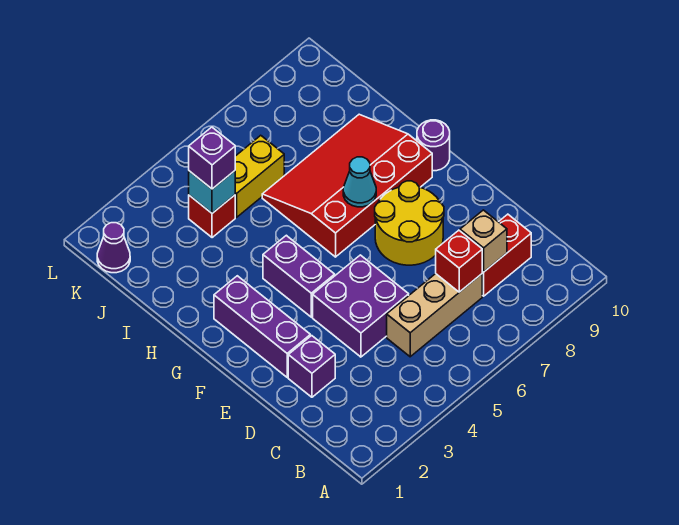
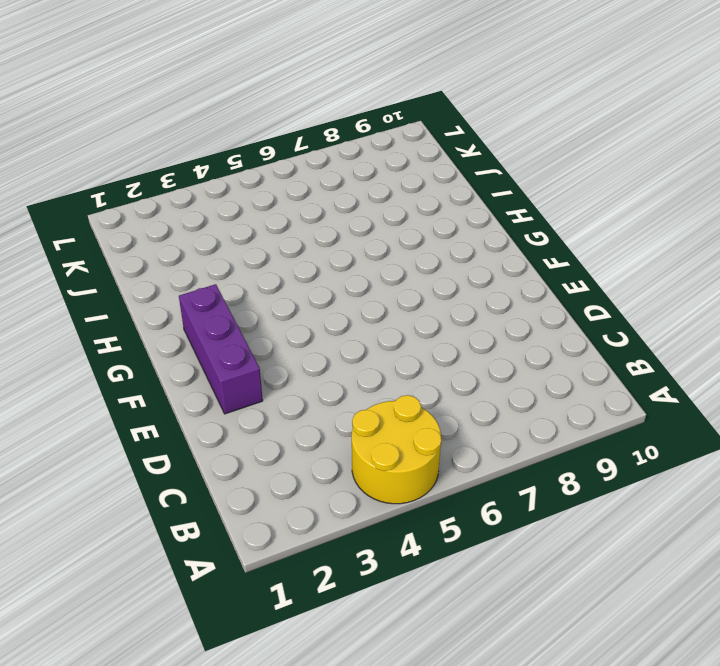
yellow 2x2 round brick [352,395,441,504] -> yellow 2x2 round brick moved to [375,181,444,265]
none -> tan 1x3 brick [387,274,482,357]
none -> red 1x2 brick [482,214,531,296]
none -> purple 1x1 brick [288,336,335,397]

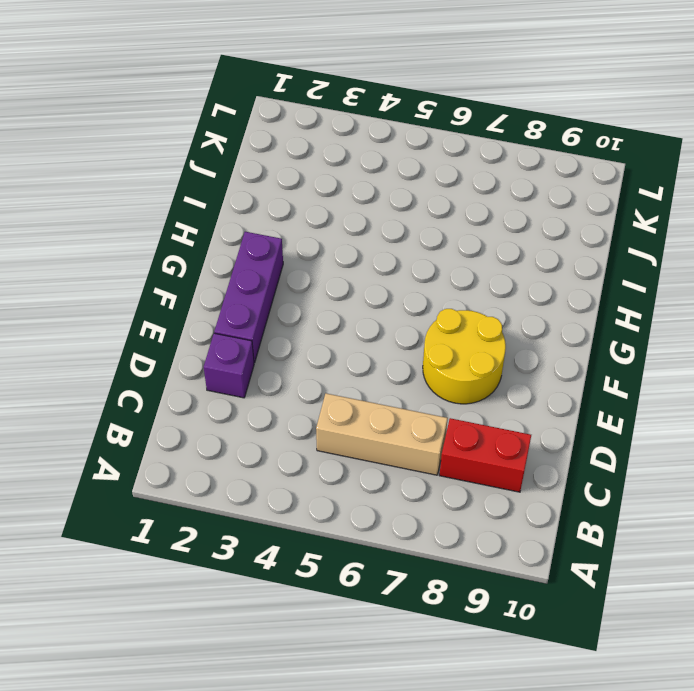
none -> purple 2x2 brick [313,255,409,357]
none -> purple 1x2 brick [263,235,335,317]
none -> red 3x4 slope [262,114,432,257]

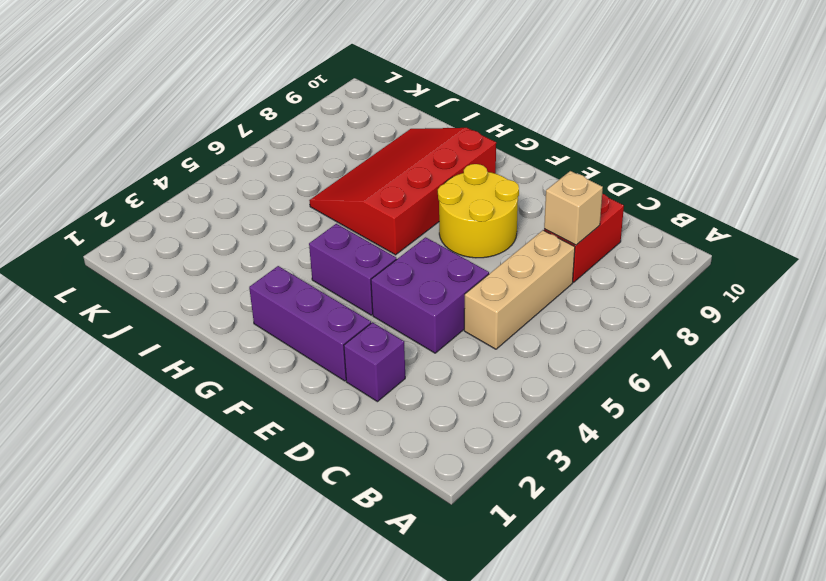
none -> purple 1x1 round brick [417,120,450,171]
none -> red 1x1 brick [189,195,235,238]
none -> yellow 1x2 brick [235,135,284,217]

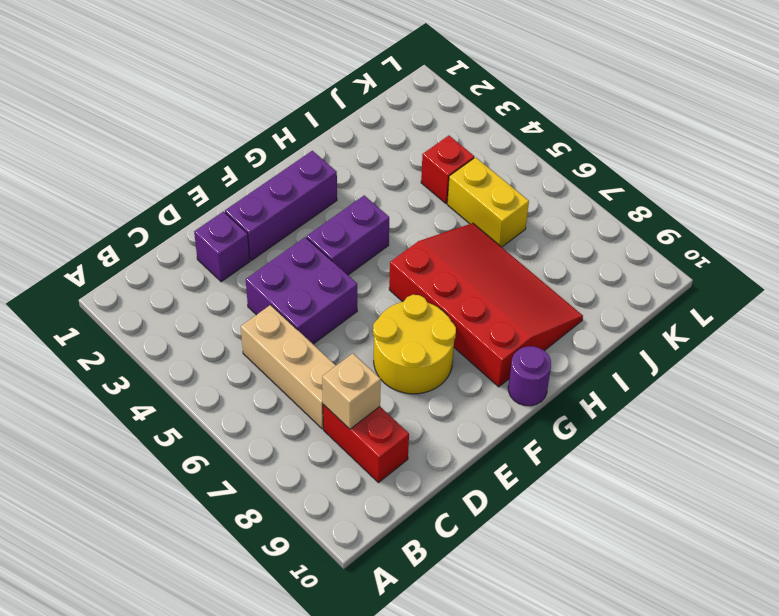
none -> purple 1x1 cone [97,223,130,273]
none -> red 1x1 brick [436,230,482,292]
none -> cyan 1x1 cone [343,157,376,207]

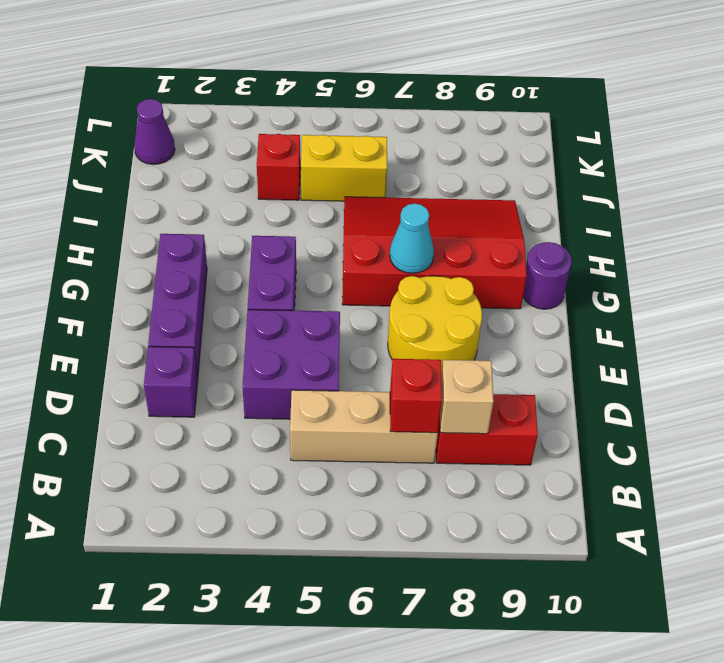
none -> cyan 1x1 brick [189,171,235,213]
none -> purple 1x1 brick [189,127,235,189]

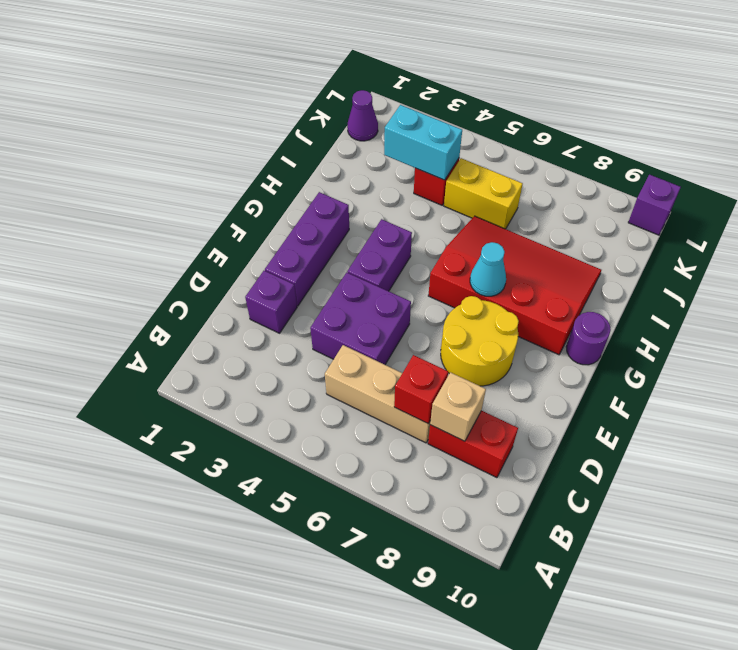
cyan 1x2 brick [384,105,462,180] -> cyan 1x1 brick [189,171,235,213]
purple 1x1 brick [628,174,681,235] -> purple 1x1 brick moved to [189,127,235,189]

